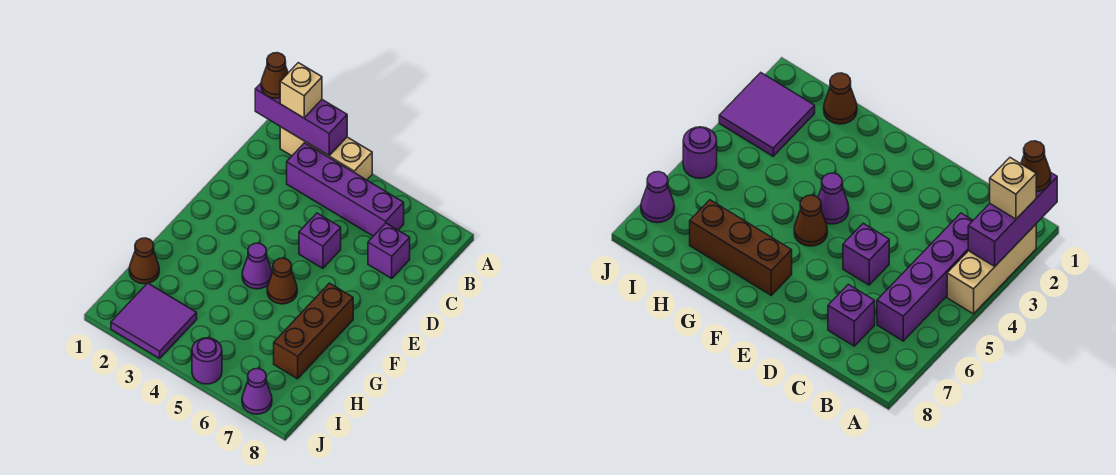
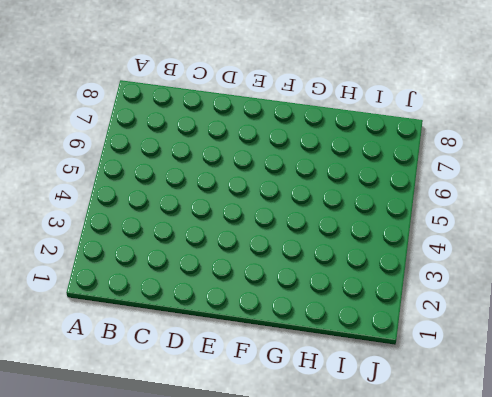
none -> tan 1x3 brick [280,127,372,180]
none -> purple 1x4 brick [287,143,404,236]
none -> purple 1x1 brick [368,223,410,278]

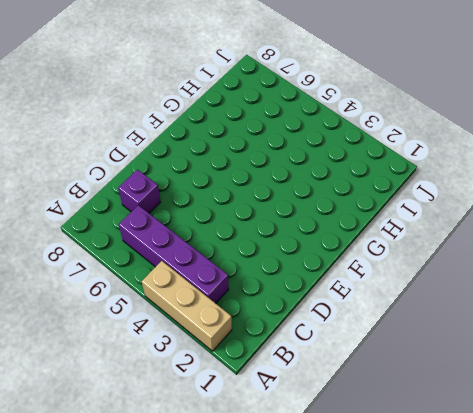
none -> purple 1x1 brick [299,213,341,268]
none -> purple 1x1 cone [242,243,272,289]
none -> brown 1x1 cone [267,258,297,304]

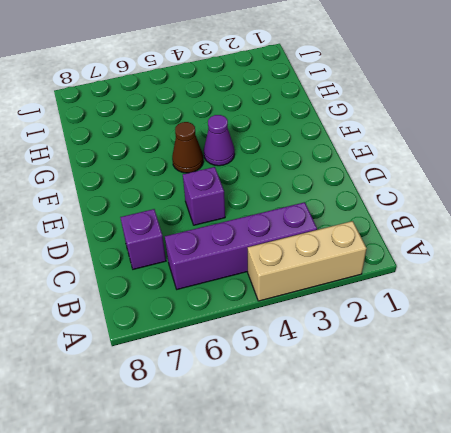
none -> brown 1x3 brick [274,283,353,379]
none -> brown 1x1 cone [129,238,159,284]
none -> purple 2x2 tile [111,283,197,358]

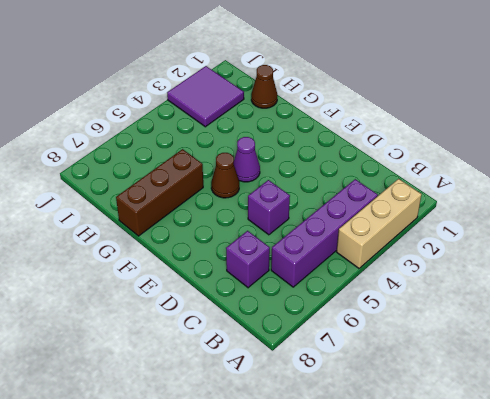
brown 1x3 brick [116,149,203,236] -> brown 1x3 brick turned to [274,283,353,379]
none -> purple 1x1 round brick [192,338,222,384]
none -> purple 1x1 cone [242,369,272,414]
none -> purple 1x3 brick [255,84,347,156]

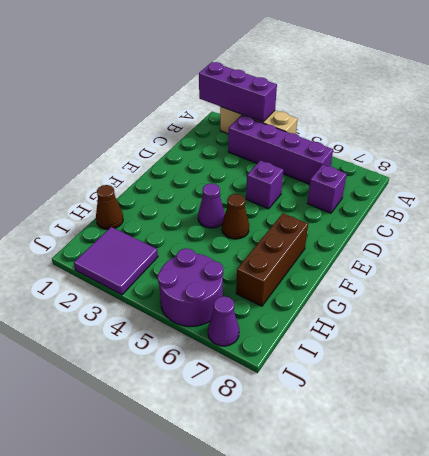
purple 2x2 round brick [158,248,223,326] -> purple 1x1 round brick [192,338,222,384]
none -> brown 1x1 cone [261,53,288,98]
none -> tan 1x1 brick [280,63,322,118]

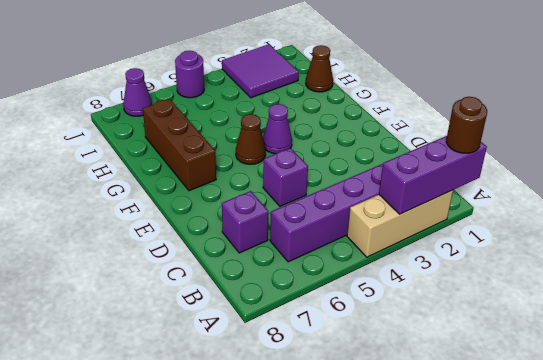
brown 1x1 round brick [446,97,487,153] -> brown 1x1 cone [261,53,288,98]
none -> tan 1x1 brick [280,63,322,118]

